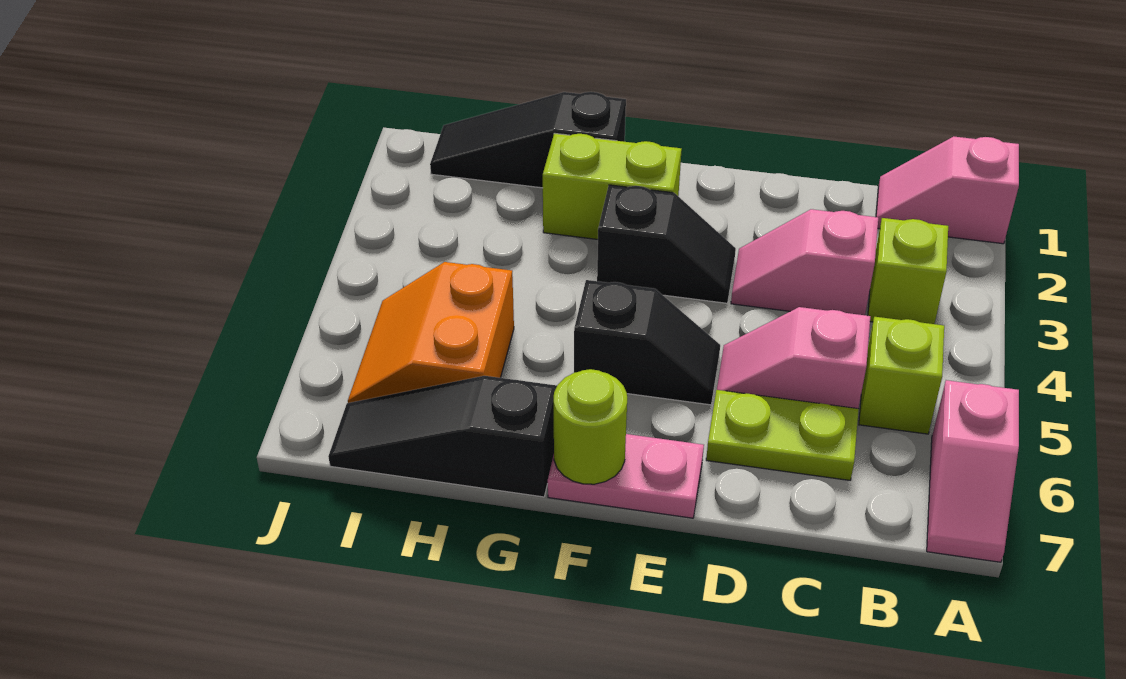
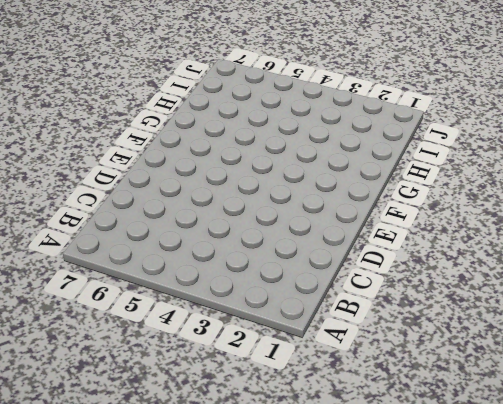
none -> pink 1x2 slope [876,137,1019,244]
none -> pink 1x2 slope [927,380,1019,562]
none -> lime 1x1 brick [868,218,948,324]

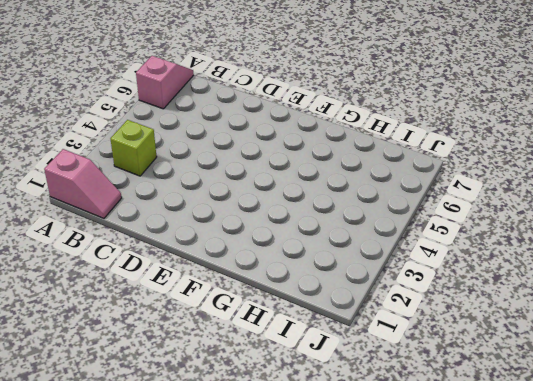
none -> lime 1x1 brick [859,317,944,434]
none -> pink 1x2 slope [731,209,878,315]
none -> pink 1x2 slope [717,307,870,409]

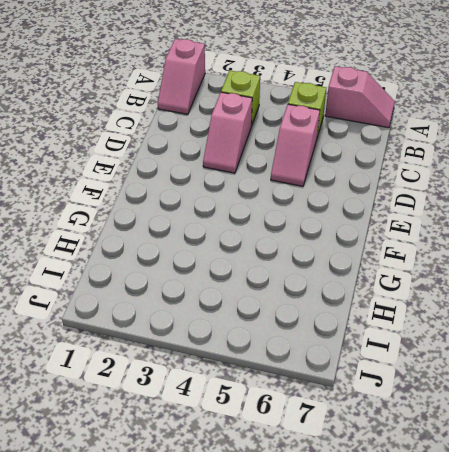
none -> lime 1x2 plate [706,390,859,480]
none -> black 1x2 slope [597,185,736,303]
none -> black 1x2 slope [574,280,720,405]

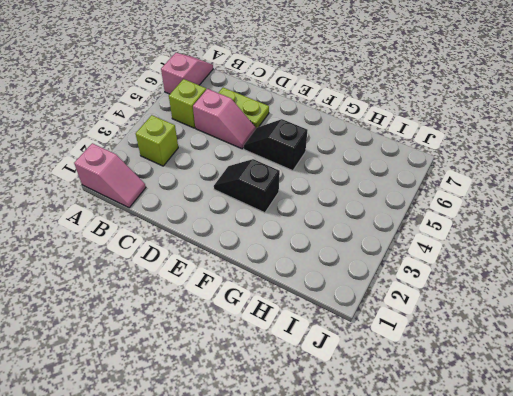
none -> pink 1x2 slope [731,209,878,315]
none -> pink 1x2 plate [548,434,704,518]
none -> lime 1x2 brick [543,133,682,239]

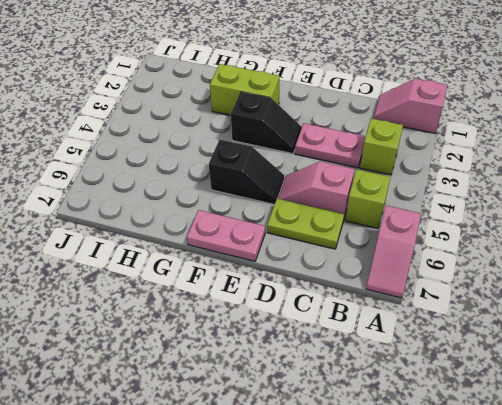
pink 1x2 plate [295,123,366,168] -> pink 1x2 slope [731,209,878,315]
none -> black 1x3 slope [430,92,626,188]
none -> black 1x3 slope [328,376,557,497]
none -> orange 2x2 slope [348,262,514,403]

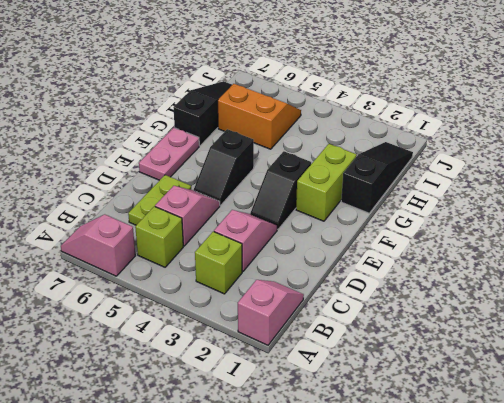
none -> lime 1x1 round brick [554,369,627,484]

